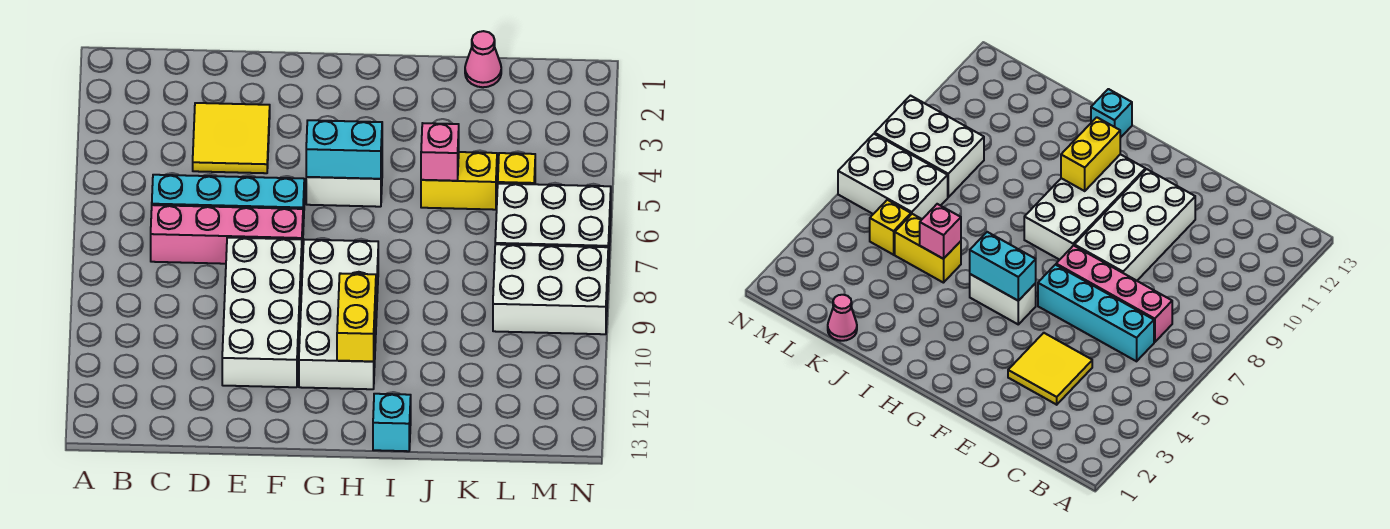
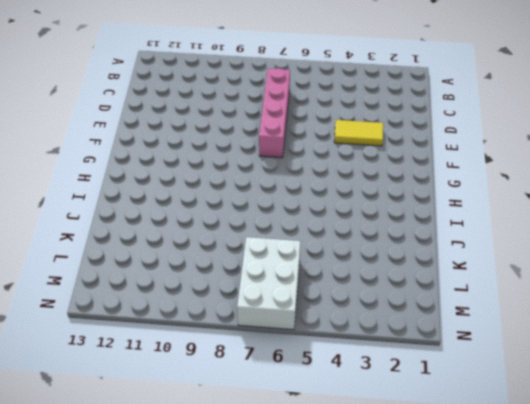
yellow 1x2 tile [334,120,383,146] -> yellow 2x2 tile [193,103,270,173]
none -> cyan 1x4 brick [152,175,304,227]
none -> white 2x4 brick [222,238,302,387]
none -> white 1x2 brick [306,166,382,207]

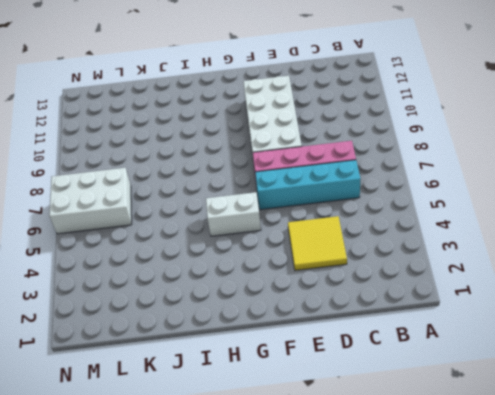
none -> white 2x4 brick [299,240,378,389]
none -> cyan 1x1 brick [373,394,411,451]
none -> yellow 1x2 brick [421,152,497,210]

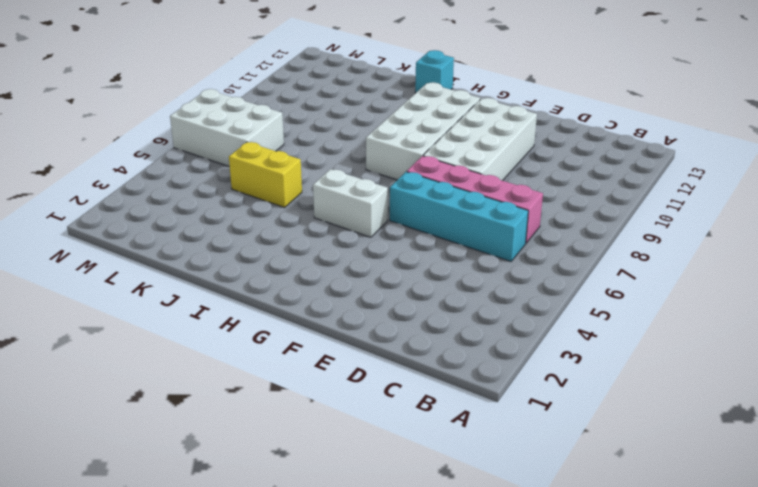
none -> yellow 2x2 tile [193,103,270,173]
none -> pink 1x1 cone [465,31,501,87]
none -> yellow 1x1 brick [498,153,535,184]

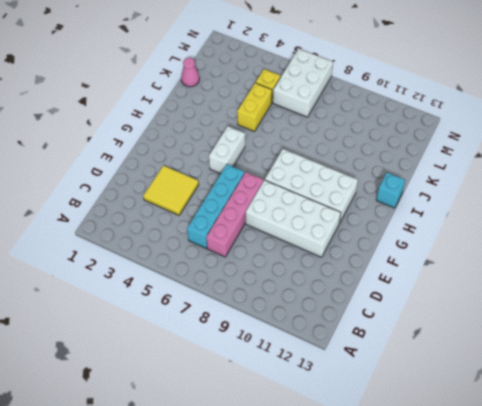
none -> white 2x3 brick [493,244,608,334]
none -> cyan 1x2 brick [306,120,382,179]
none -> yellow 1x2 brick [337,273,376,361]

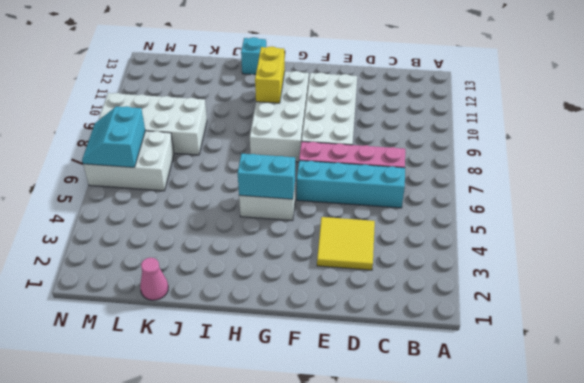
white 2x4 brick [99,93,207,155] -> white 2x3 brick [493,244,608,334]
cyan 2x2 slope [82,106,145,167] -> none
none -> yellow 1x2 brick [421,152,497,210]
none -> yellow 1x1 brick [498,153,535,184]
none -> pink 1x1 brick [421,123,459,181]

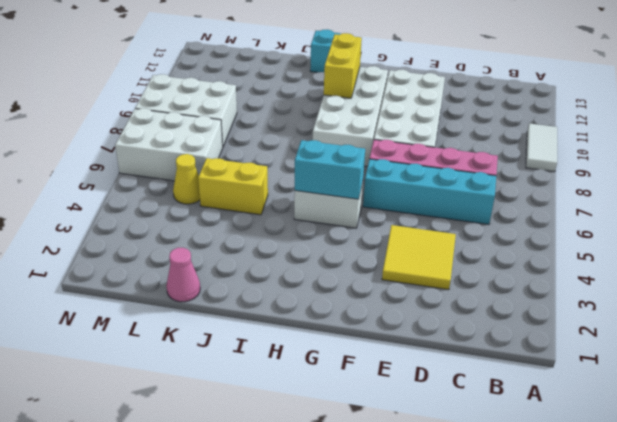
white 1x2 tile [526,123,557,172] -> none
yellow 1x1 cone [173,154,200,204] -> yellow 1x1 brick [498,153,535,184]
none -> pink 1x1 brick [421,123,459,181]

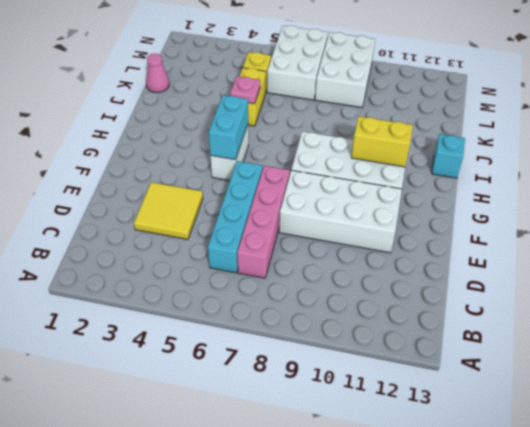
pink 1x1 plate [230,76,260,104] -> pink 1x1 brick [421,123,459,181]

